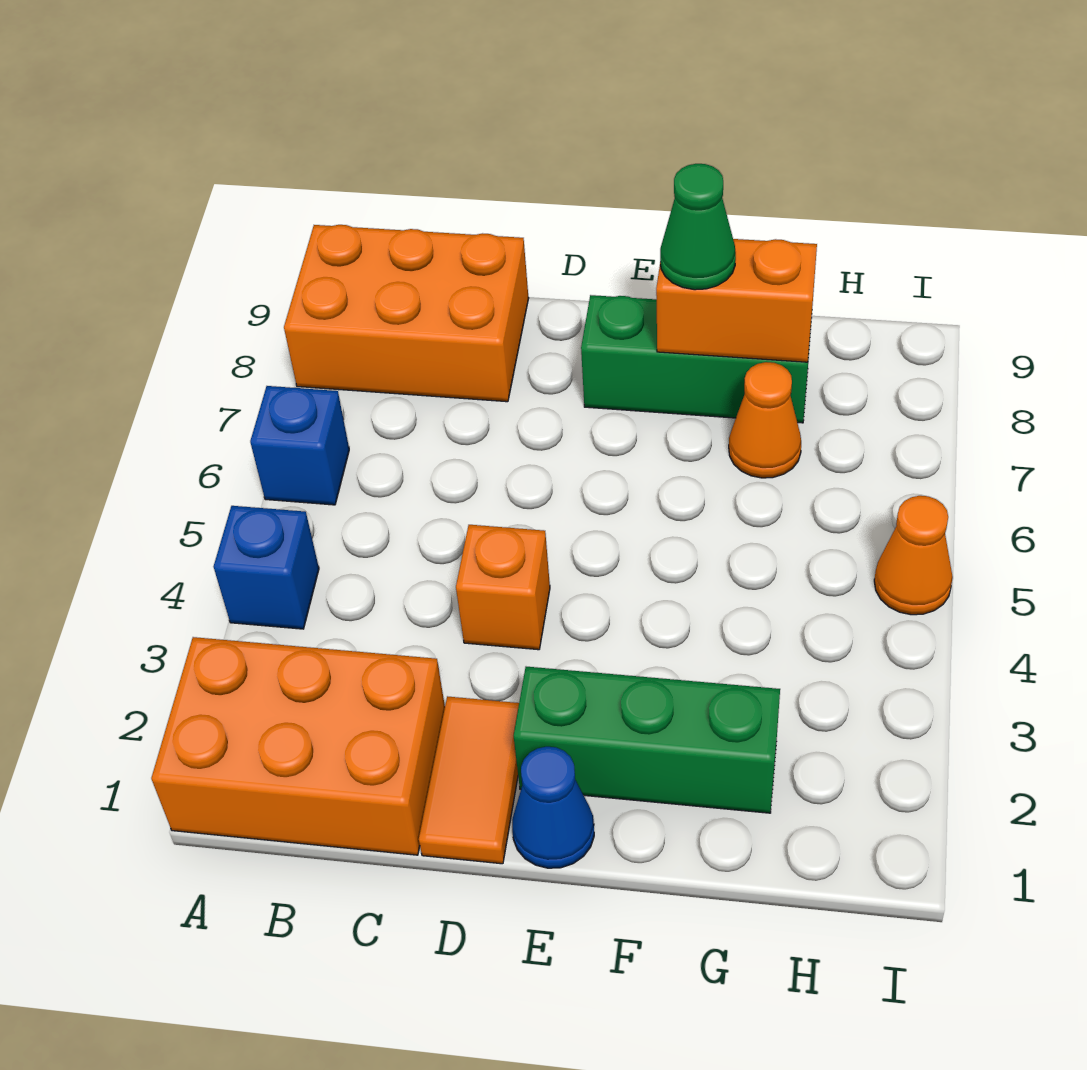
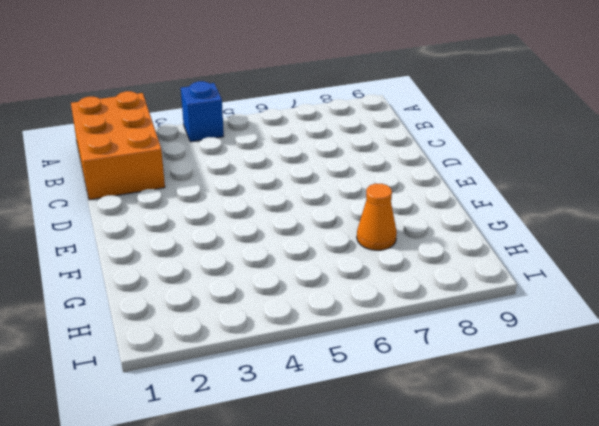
none -> blue 1x1 brick [250,386,349,505]
none -> orange 2x3 brick [284,225,529,402]
none -> orange 1x2 tile [419,696,519,864]

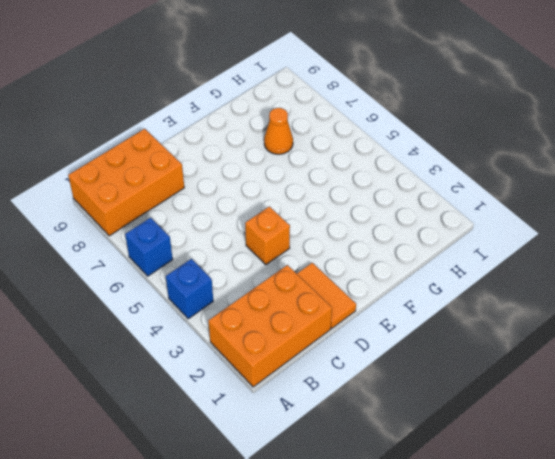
none -> blue 1x1 cone [512,747,594,868]
none -> green 1x3 brick [514,667,780,813]
none -> green 1x3 brick [581,295,812,423]

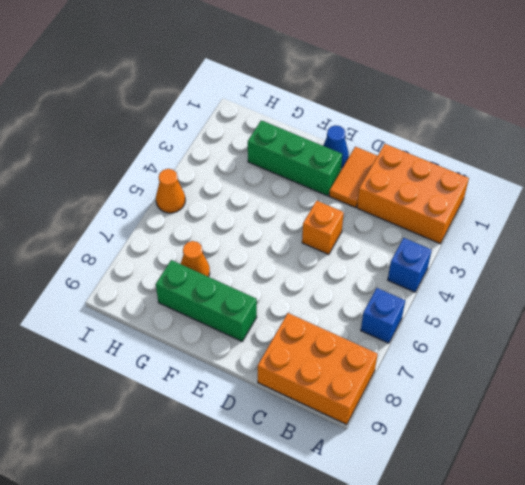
none -> orange 1x2 brick [656,239,817,362]
none -> green 1x1 cone [660,164,736,290]

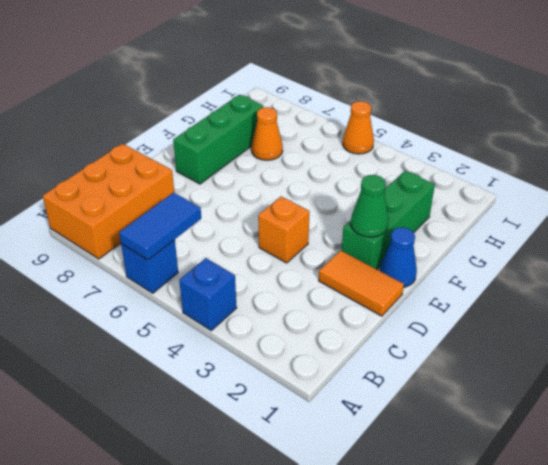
blue 1x2 tile [119,193,201,260] -> none
green 1x1 cone [351,175,389,237] -> green 1x1 cone moved to [660,164,736,290]
none -> orange 2x3 brick [151,637,445,855]
none -> orange 1x2 brick [656,239,817,362]

